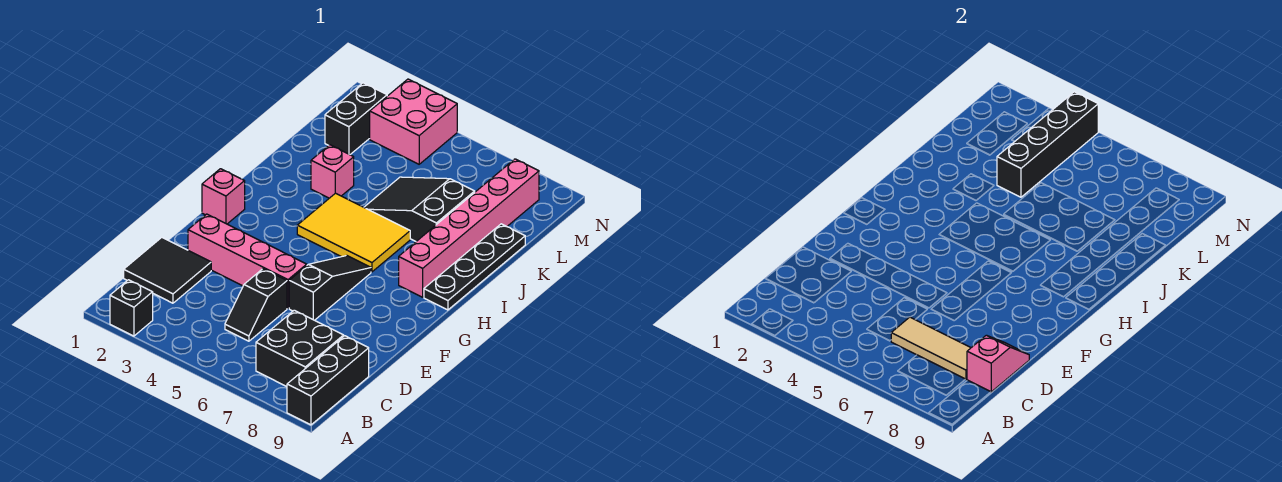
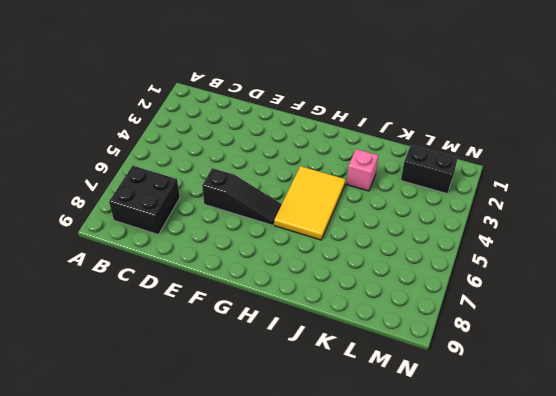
none -> black 1x1 brick [110,280,153,336]
none -> black 1x3 brick [287,336,369,425]
none -> black 2x2 tile [124,237,211,303]

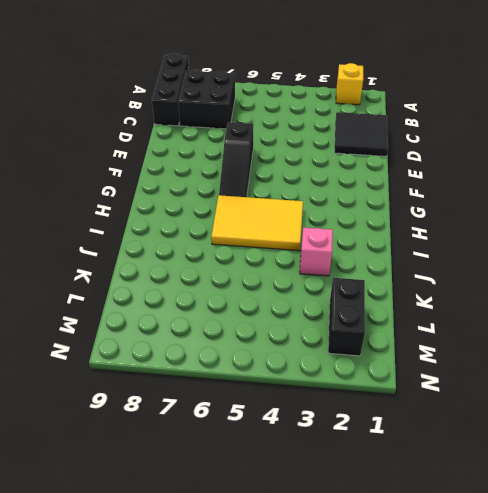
yellow 1x1 brick [336,63,363,105] -> black 1x1 brick [110,280,153,336]
none -> black 1x2 slope [225,269,287,341]
none -> pink 1x4 brick [188,214,307,308]
none -> pink 1x1 brick [202,169,245,224]

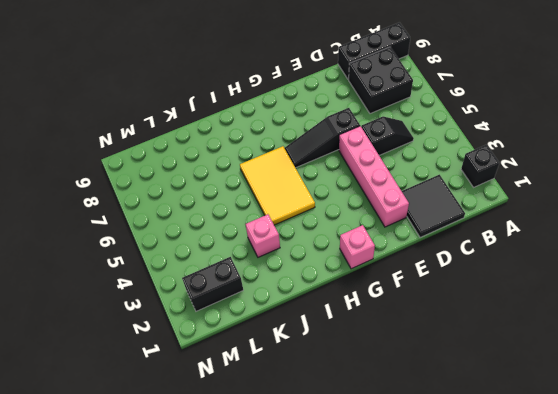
none -> pink 1x6 brick [399,159,539,297]
none -> black 1x4 plate [424,224,525,310]
none -> black 2x3 slope [364,177,475,241]

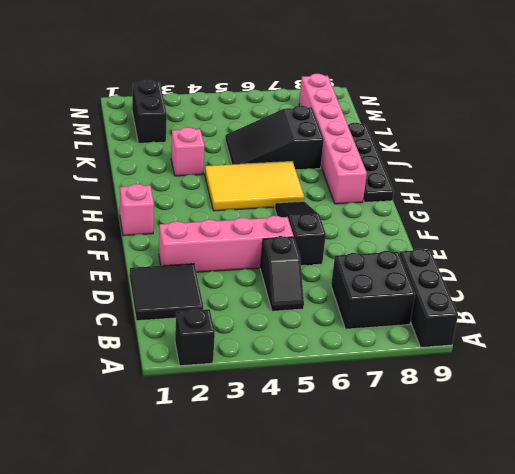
none -> pink 2x2 brick [370,79,457,164]
none -> tan 1x3 tile [891,317,971,379]
none -> pink 1x2 slope [967,335,1029,392]

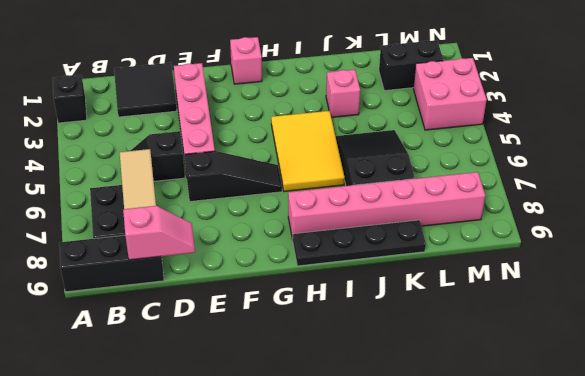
none -> black 1x4 brick [997,92,1098,197]

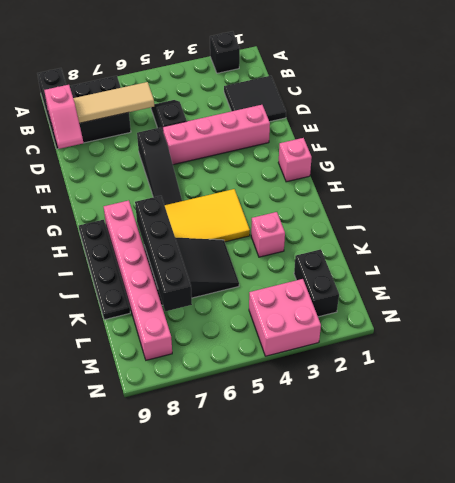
black 1x4 brick [135,196,192,311] -> black 1x4 brick moved to [997,92,1098,197]

